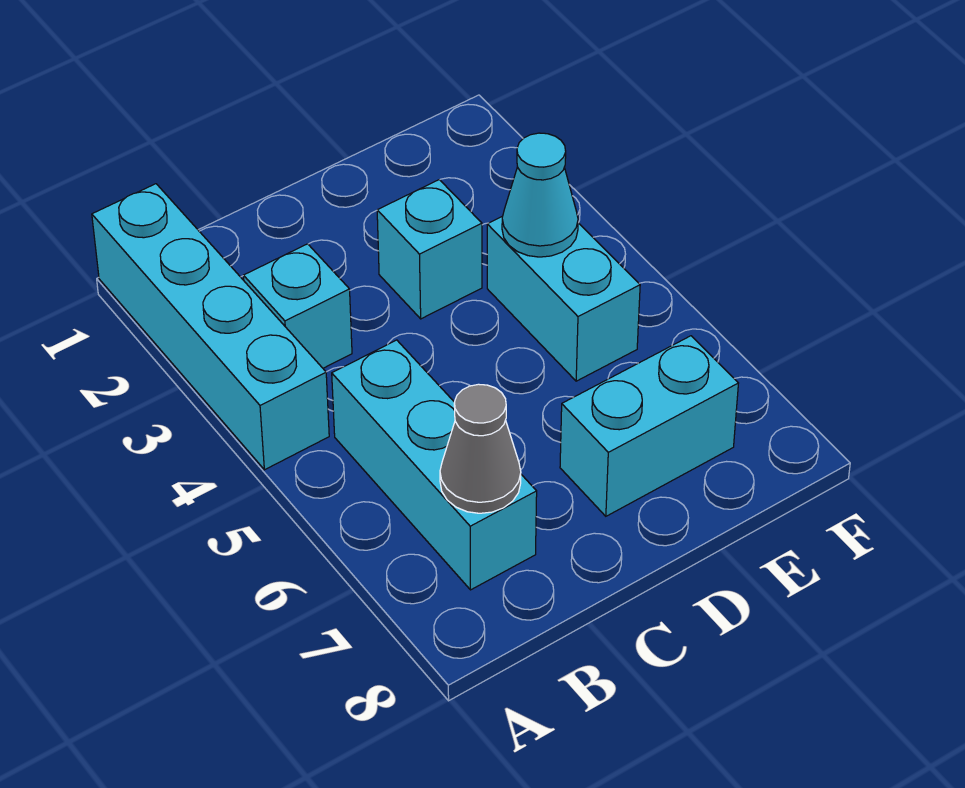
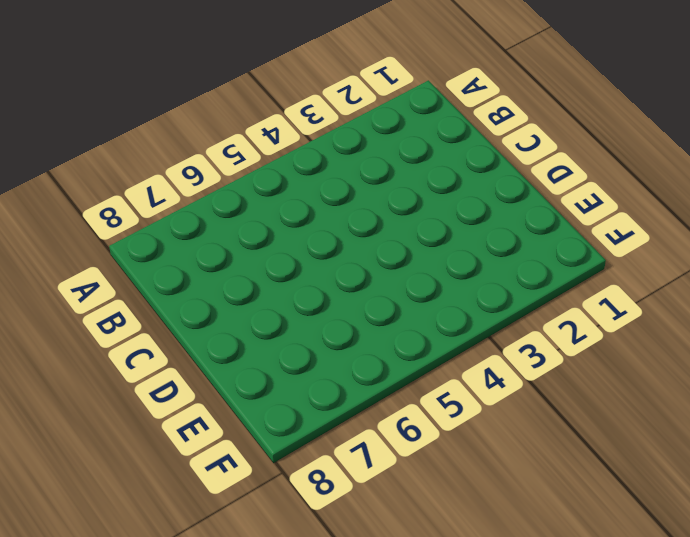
none -> cyan 1x4 brick [92,184,329,470]
none -> cyan 1x1 brick [243,244,352,368]

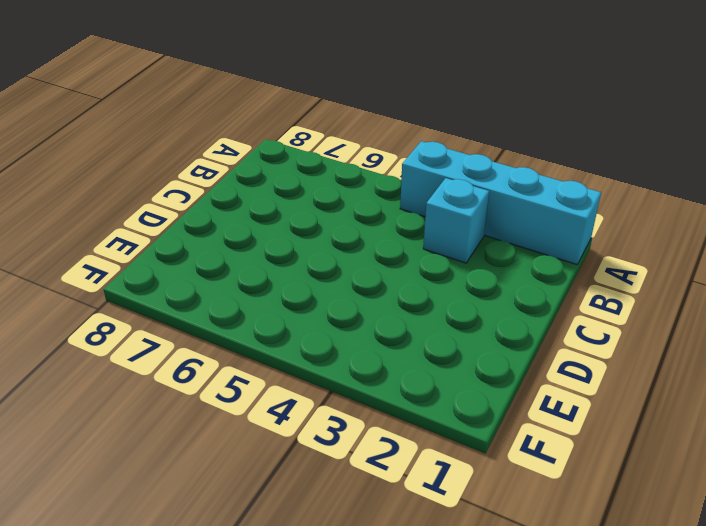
none -> cyan 1x3 brick [332,340,537,590]
none -> cyan 1x1 brick [377,180,482,319]

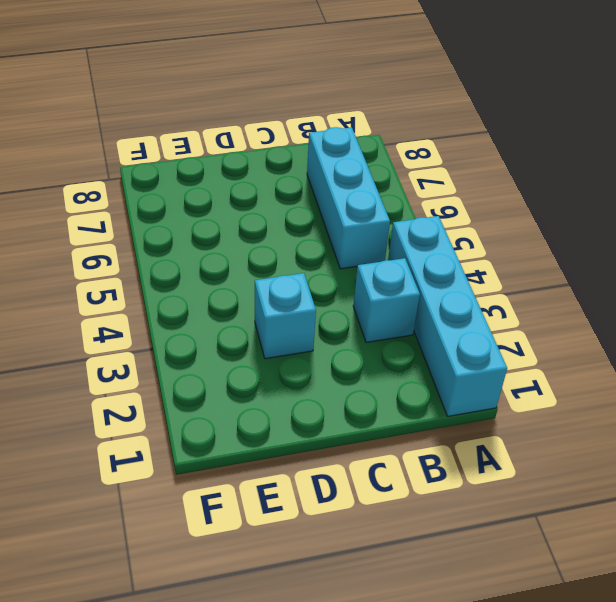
none -> cyan 1x2 brick [560,336,738,516]
none -> cyan 1x2 brick [487,216,640,381]

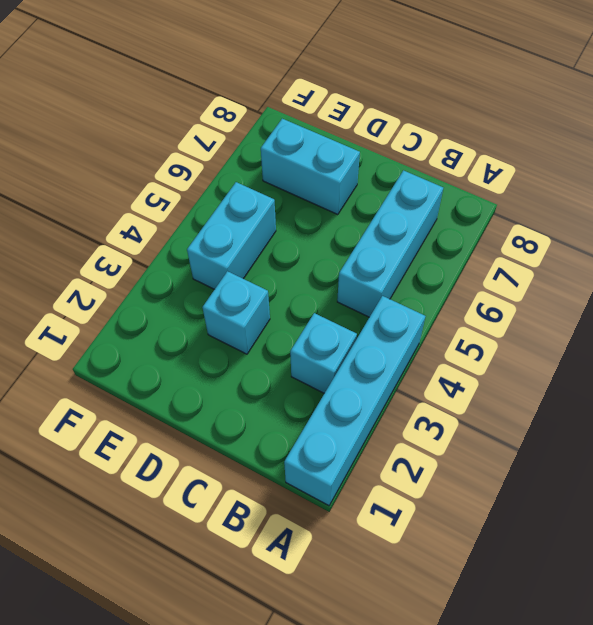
none -> grey 1x1 cone [440,384,521,513]
none -> cyan 1x1 cone [502,133,578,257]

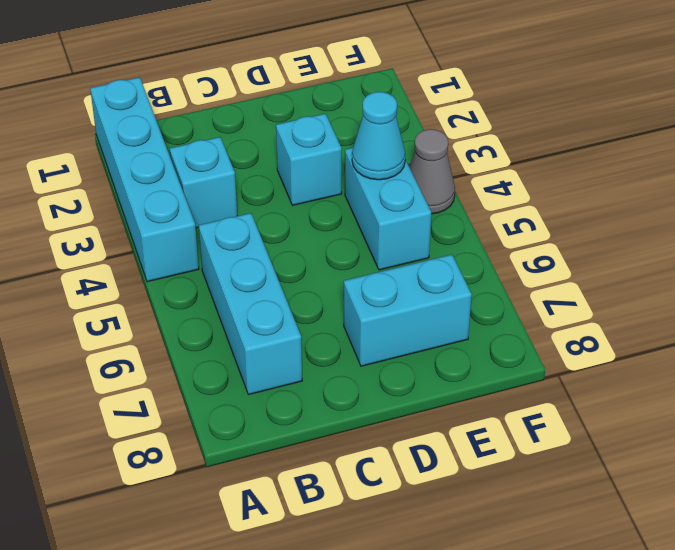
grey 1x1 cone [410,129,455,214] -> grey 1x1 cone moved to [440,384,521,513]

